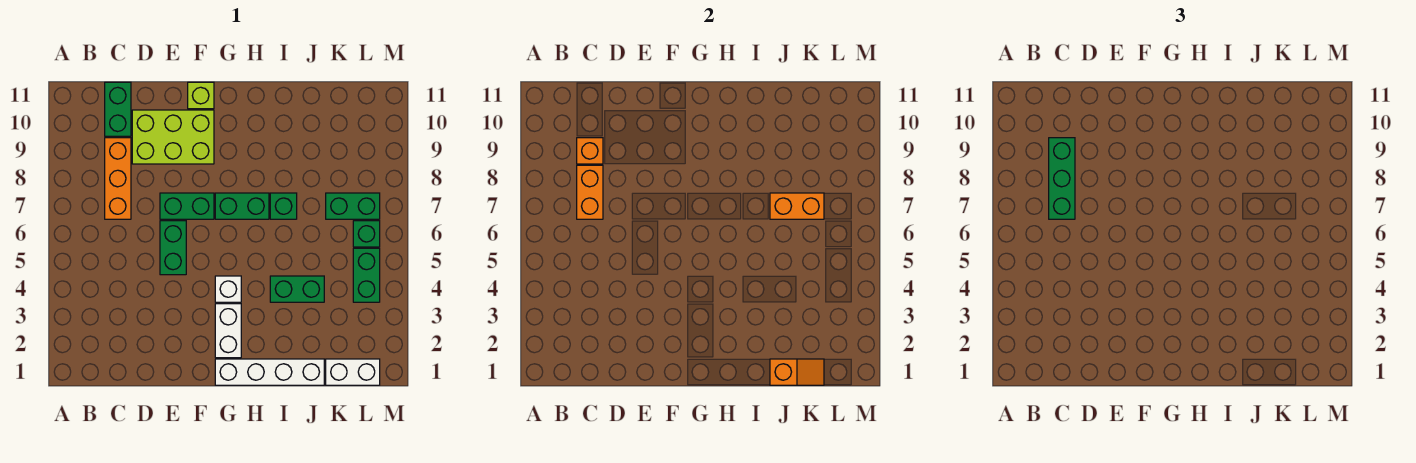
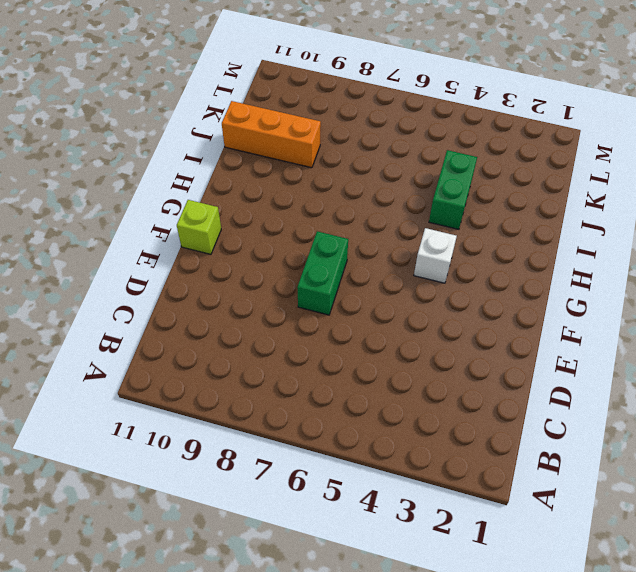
orange 1x3 brick [222,101,321,168] -> orange 1x3 brick moved to [105,138,131,219]
none -> green 1x2 brick [105,82,131,136]
none -> lime 2x3 brick [132,110,214,164]
none -> green 1x2 brick [160,221,186,275]

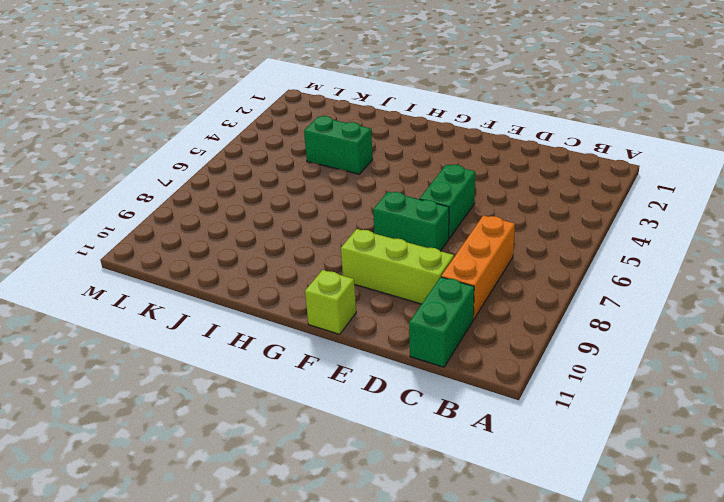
lime 1x3 brick [341,229,454,304] -> lime 2x3 brick [132,110,214,164]
none -> white 1x4 brick [215,359,324,385]
none -> white 1x2 brick [215,304,241,358]
none -> white 1x1 brick [215,276,241,302]

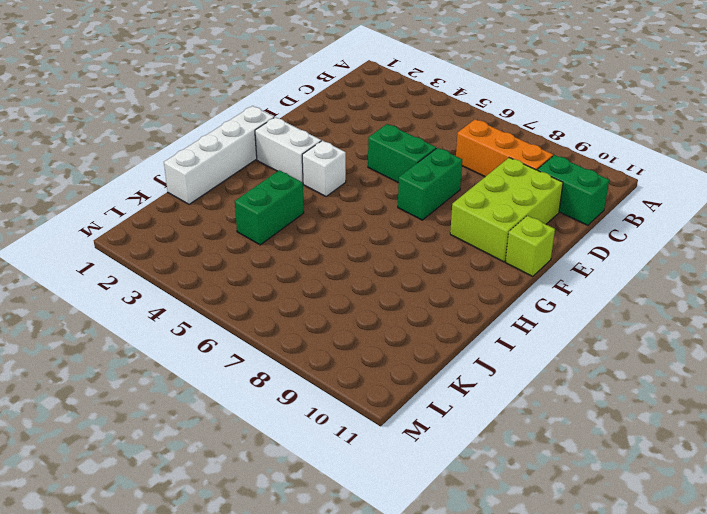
none -> green 1x2 brick [215,193,269,219]
none -> green 1x1 brick [270,193,297,219]
none -> white 1x2 brick [326,359,380,385]

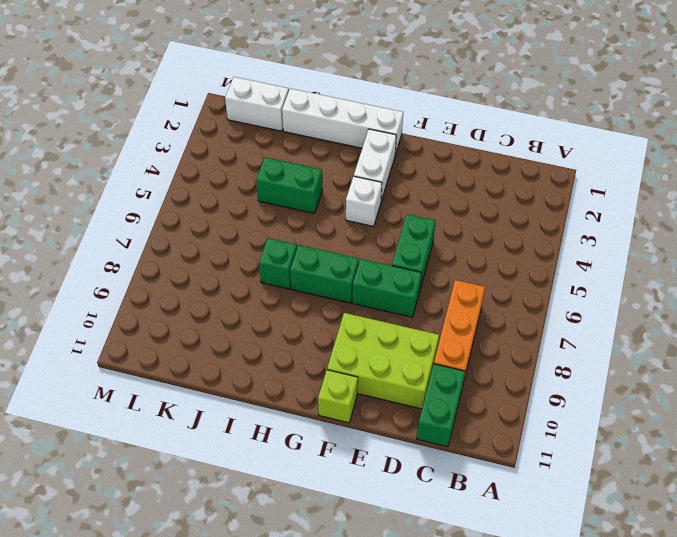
none -> green 1x2 brick [326,193,380,219]
none -> green 1x2 brick [353,248,380,302]
none -> green 1x1 brick [353,221,380,247]

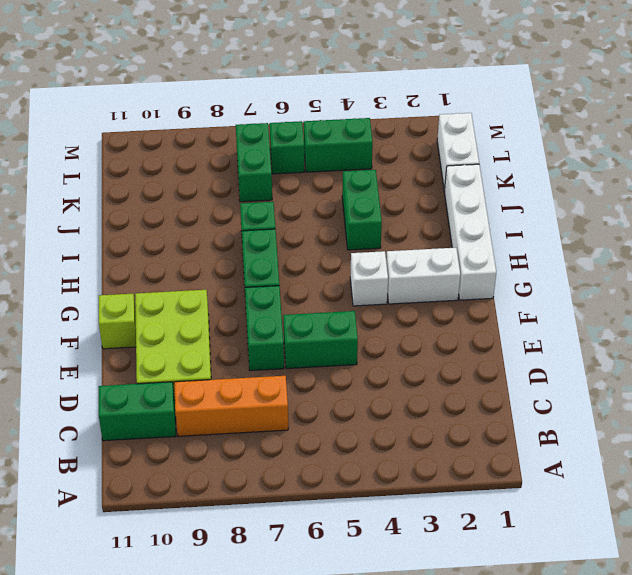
none -> orange 1x2 brick [577,165,603,219]
none -> orange 1x1 brick [577,138,603,164]
none -> orange 1x2 slope [770,359,824,385]

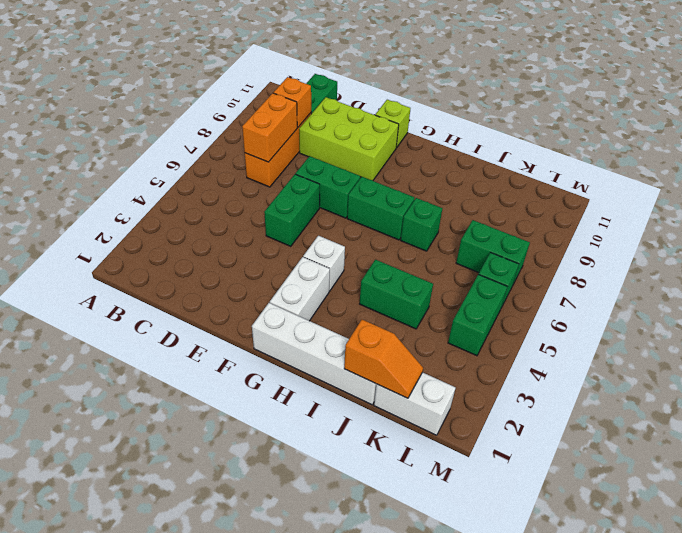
none -> orange 1x2 brick [770,193,824,219]
none -> green 1x3 brick [1049,138,1075,219]

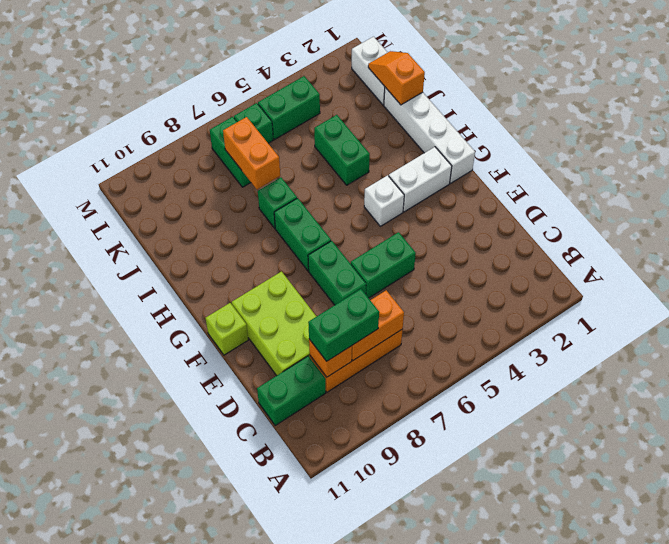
green 1x2 brick [308,289,379,361] -> green 1x3 brick [1049,138,1075,219]

